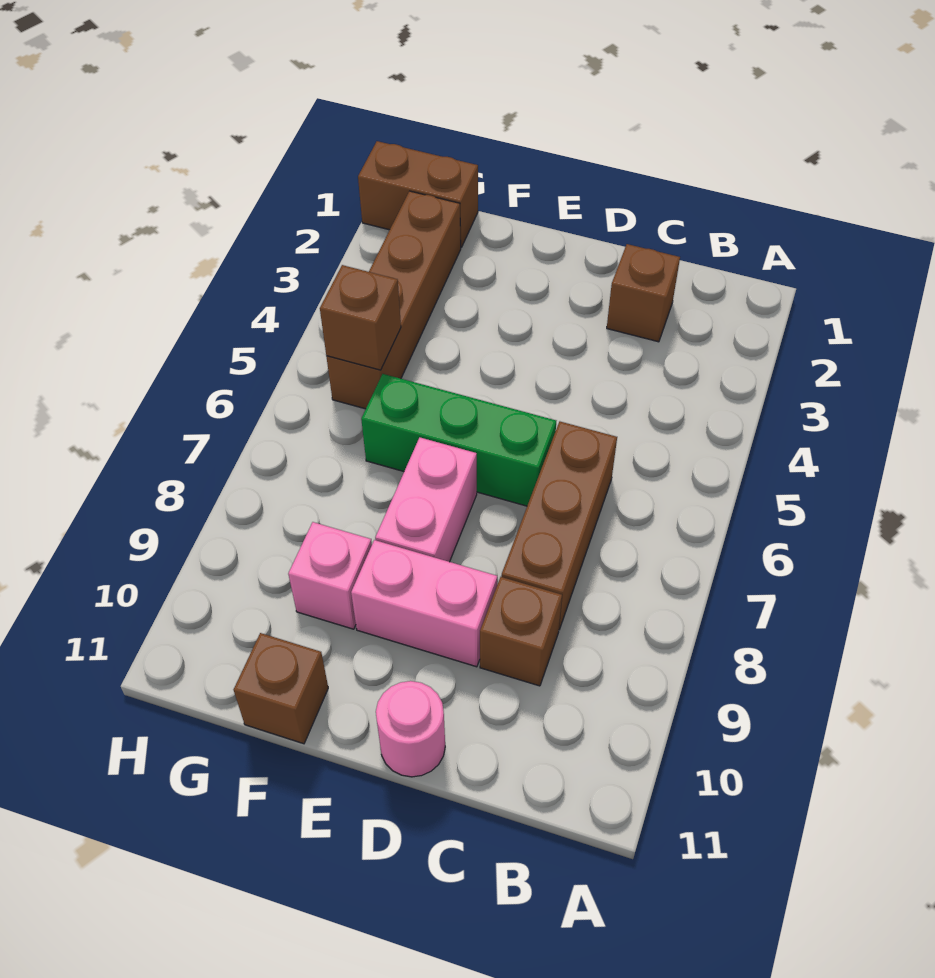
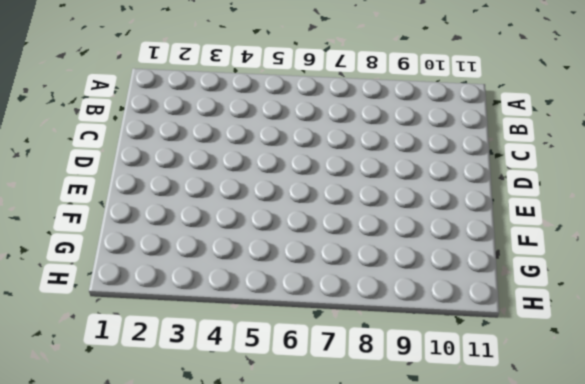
none -> brown 1x1 brick [607,244,680,342]
none -> brown 1x3 brick [501,422,617,630]
none -> brown 1x1 brick [480,577,562,686]

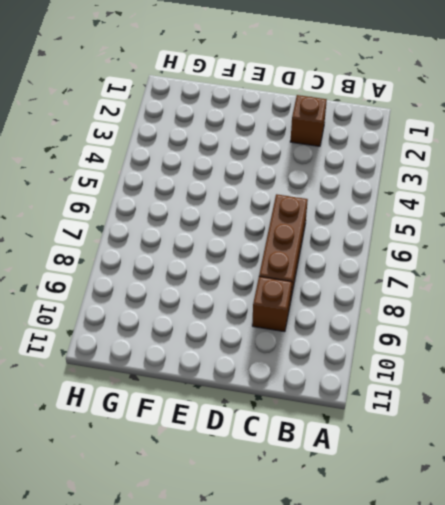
none -> green 1x3 brick [361,374,556,506]
none -> pink 1x2 brick [351,540,497,667]
none -> pink 1x1 round brick [376,681,445,777]

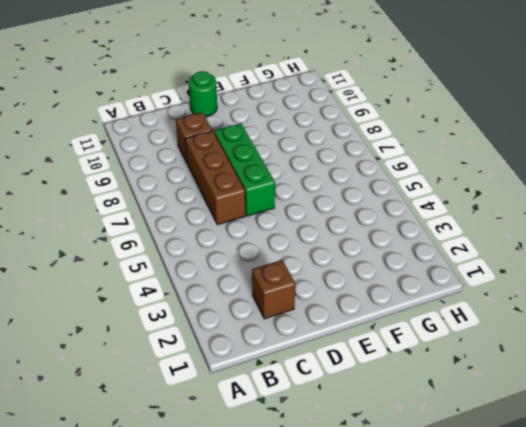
green 1x3 brick [214,124,275,216] -> green 1x3 brick turned to [361,374,556,506]
green 1x1 round brick [189,71,217,117] -> pink 1x1 round brick [376,681,445,777]
none -> pink 1x2 brick [351,540,497,667]
none -> pink 1x2 brick [375,437,477,562]
none -> pink 1x1 brick [288,522,372,629]

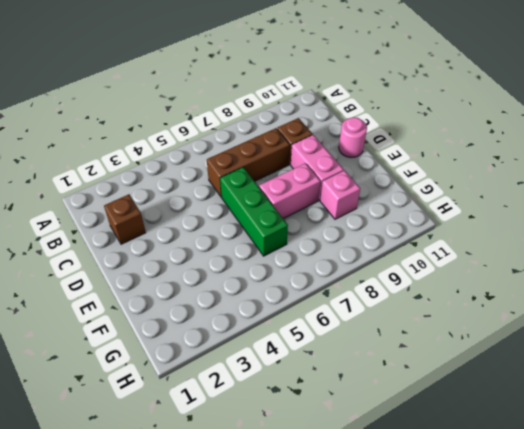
none -> brown 1x1 brick [234,633,328,744]
none -> brown 1x2 brick [358,141,478,247]
none -> brown 1x4 brick [326,191,461,409]

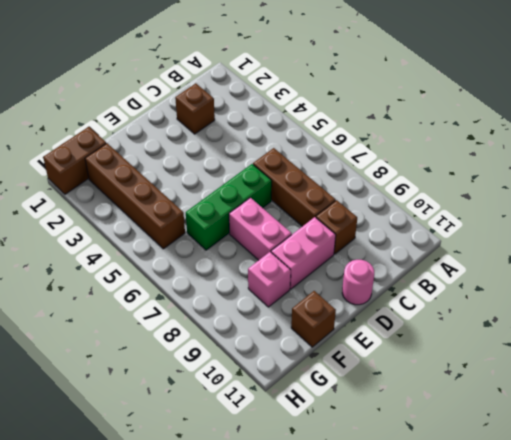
none -> brown 1x1 brick [320,265,401,370]

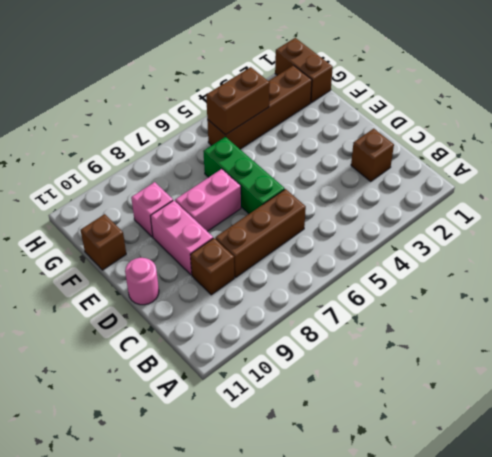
brown 1x2 brick [206,67,270,135] -> brown 1x1 brick [320,265,401,370]

